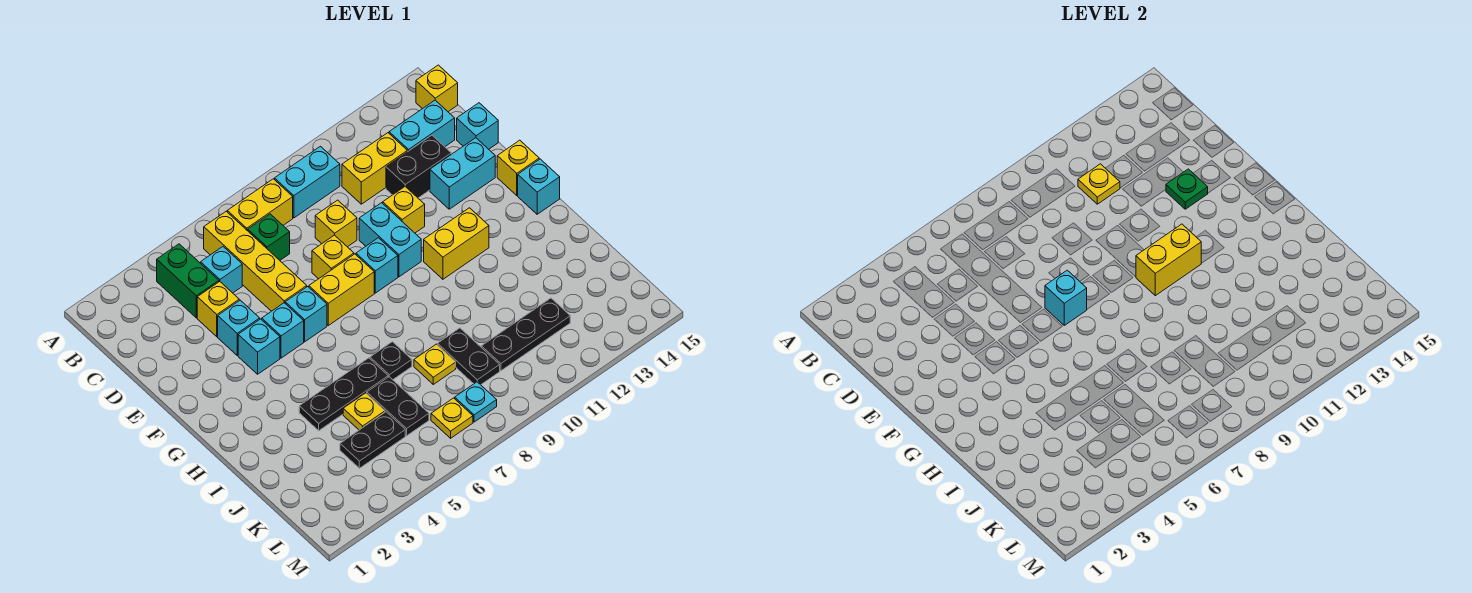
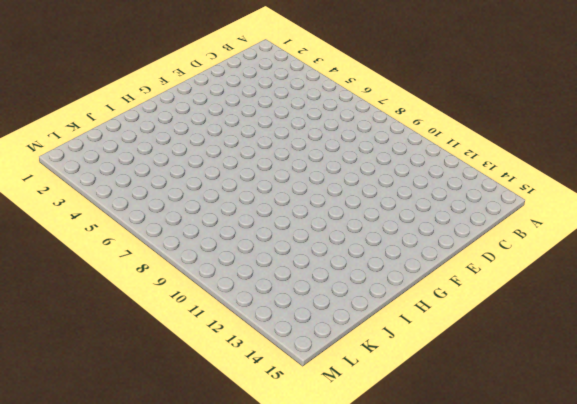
none -> green 1x2 brick [157,244,219,318]
none -> yellow 1x4 brick [204,211,307,311]
none -> yellow 1x2 brick [227,179,293,231]
none -> cyan 1x2 brick [274,146,340,218]

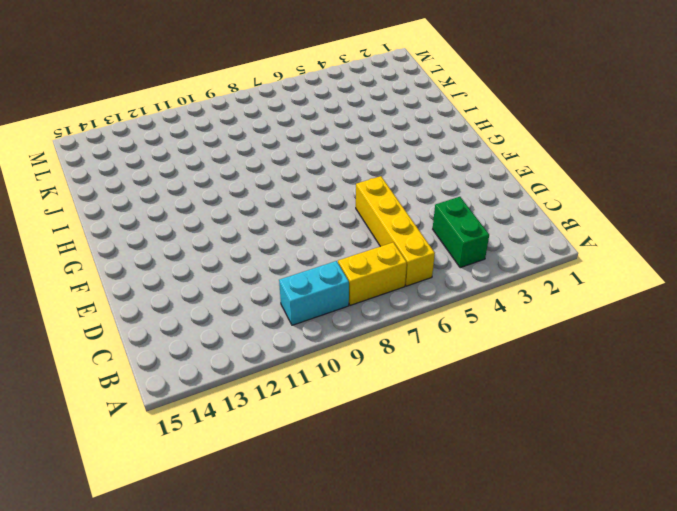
none -> yellow 1x1 brick [416,65,458,112]
none -> cyan 1x1 brick [201,247,242,293]
none -> green 1x1 brick [248,214,290,260]
none -> yellow 1x2 brick [342,133,407,204]

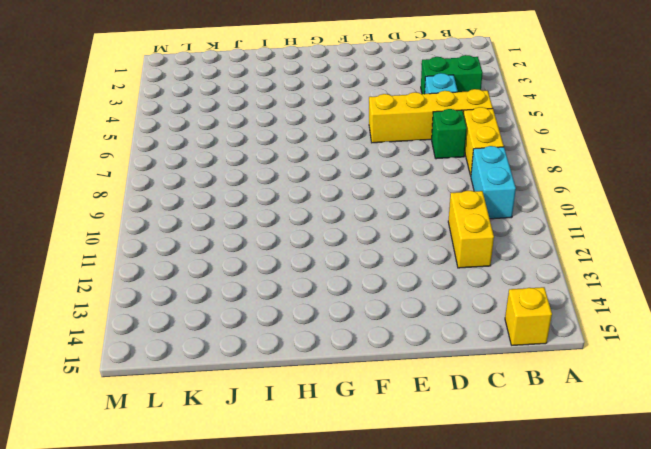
none -> cyan 1x2 brick [389,100,455,152]
none -> yellow 1x1 brick [197,282,239,337]
none -> yellow 1x1 brick [315,200,357,247]
none -> black 1x2 brick [386,135,451,198]

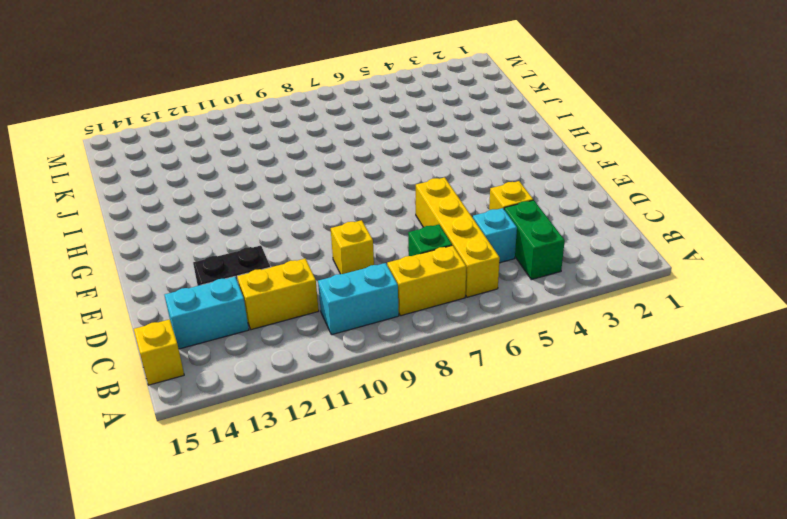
none -> cyan 1x1 brick [457,103,498,149]
none -> cyan 1x1 brick [218,300,260,355]
none -> yellow 1x1 brick [312,235,354,279]
none -> cyan 1x2 brick [359,203,421,277]

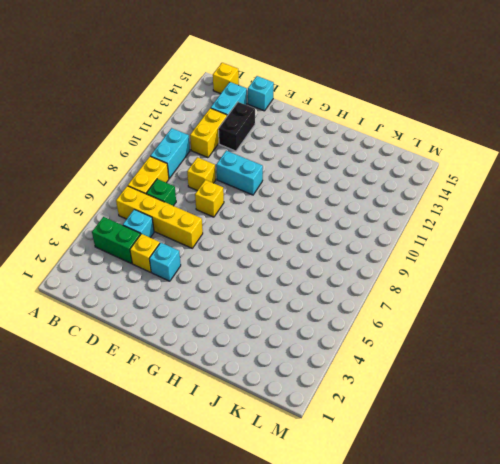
none -> yellow 1x1 brick [383,187,425,233]
none -> cyan 1x2 brick [430,138,495,209]
none -> cyan 1x1 brick [238,319,280,374]
none -> cyan 1x1 brick [262,303,304,358]

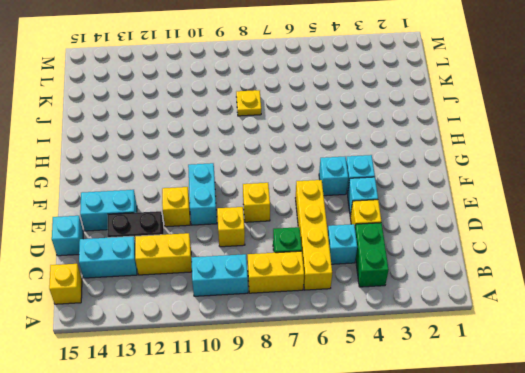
none -> cyan 1x1 brick [285,287,327,342]
none -> yellow 1x2 brick [309,254,374,325]
none -> cyan 1x1 brick [356,238,398,293]
none -> yellow 1x1 brick [497,140,539,195]

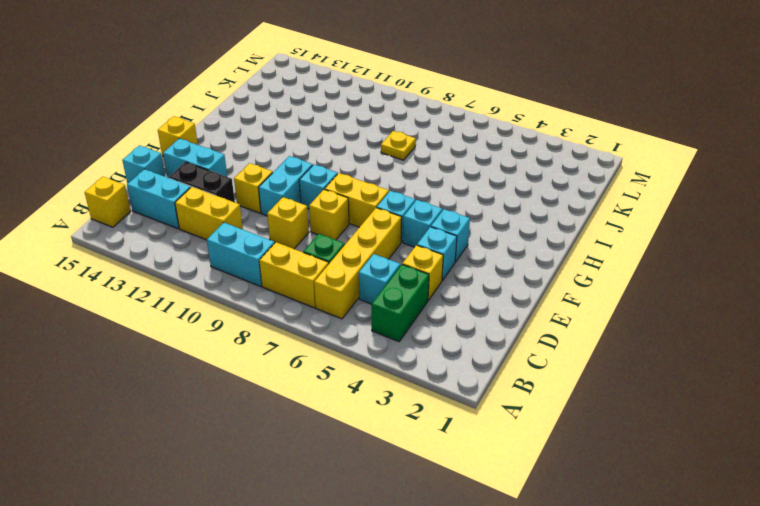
none -> yellow 1x2 brick [424,208,489,279]
none -> cyan 1x1 brick [518,159,560,214]
none -> black 1x3 plate [299,358,388,431]
none -> black 1x1 plate [370,342,412,380]

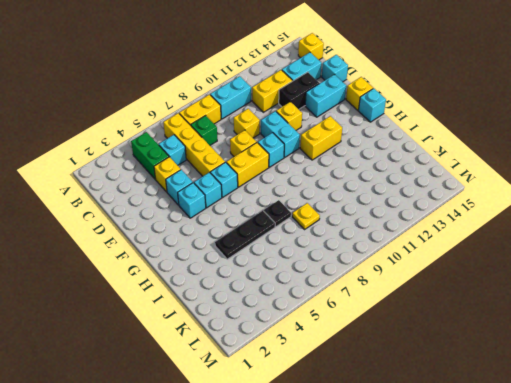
none -> yellow 1x1 plate [343,393,385,430]
none -> black 1x2 plate [367,377,429,436]
none -> black 1x2 plate [438,328,500,385]
none -> black 1x2 plate [340,412,405,468]

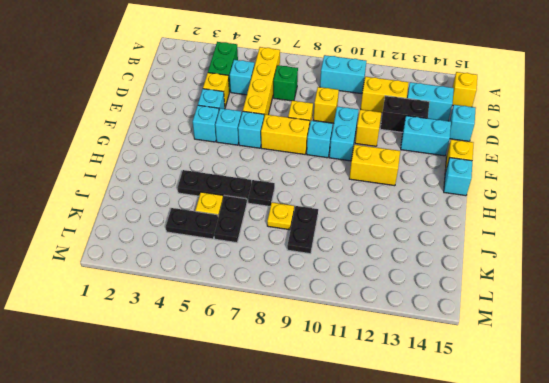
none -> yellow 1x2 brick [227,179,293,231]
none -> black 1x3 plate [481,298,570,371]
none -> yellow 1x1 plate [431,398,473,438]
none -> cyan 1x1 plate [455,382,497,422]

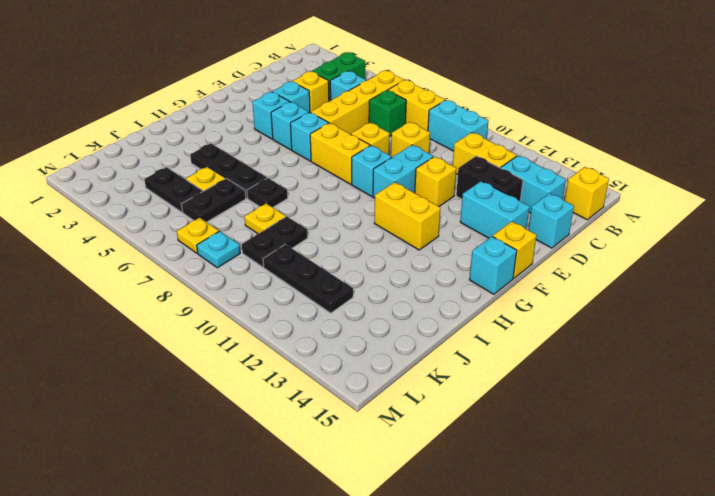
none -> yellow 1x1 plate [1078,164,1120,204]
none -> green 1x1 plate [1166,169,1208,209]
none -> cyan 1x1 brick [1045,270,1087,325]
none -> yellow 1x2 brick [1136,224,1201,296]

